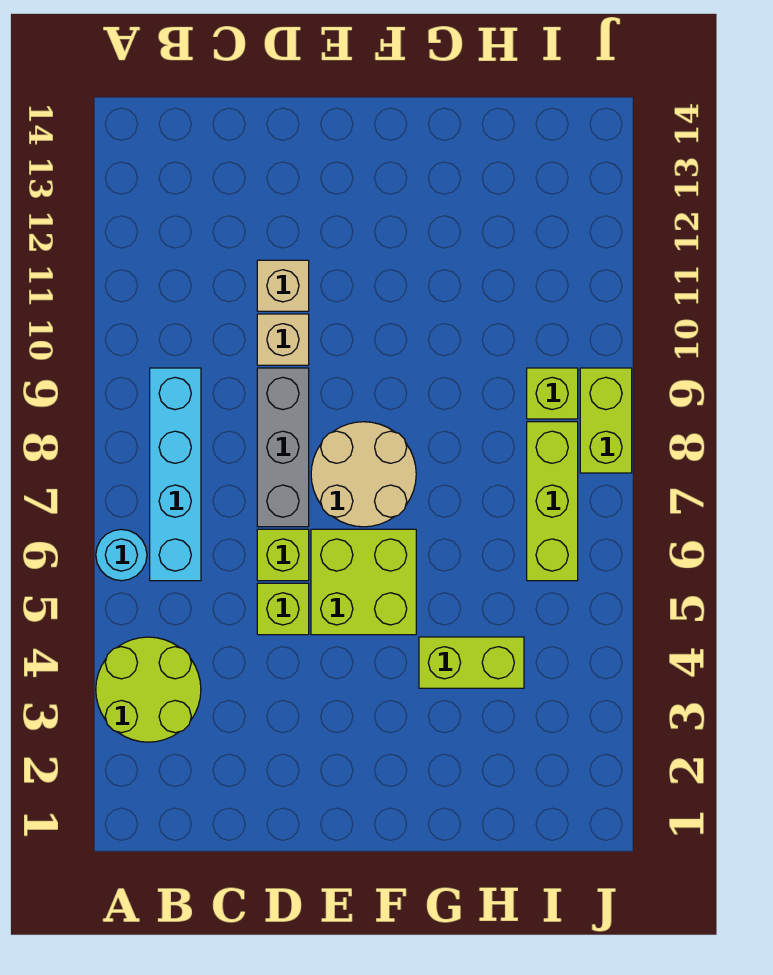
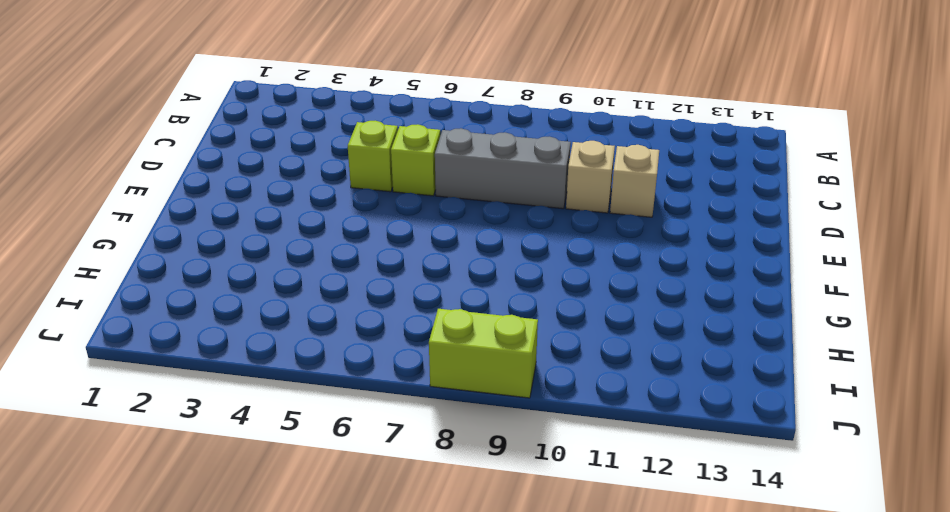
none -> lime 2x2 round brick [96,637,201,742]
none -> cyan 1x1 round brick [96,529,147,581]
none -> cyan 1x4 brick [150,368,201,581]

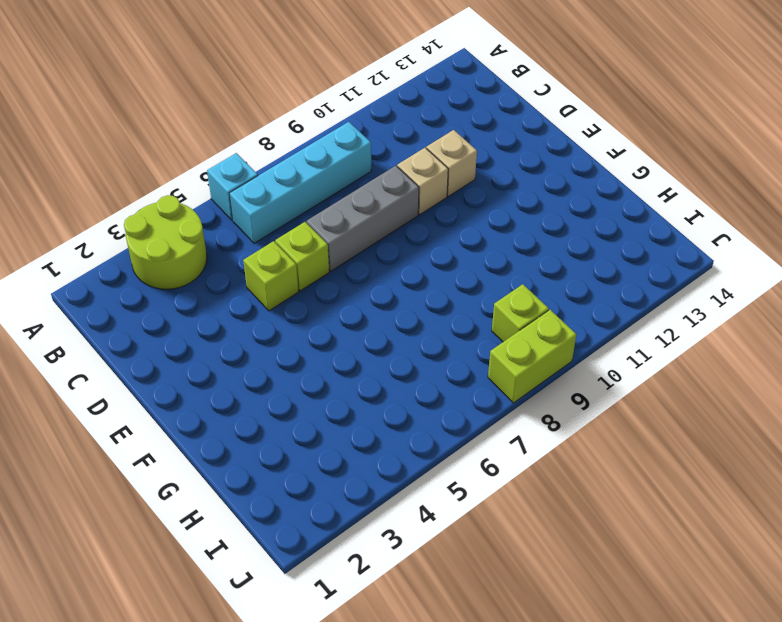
cyan 1x1 brick [207,153,258,220] -> cyan 1x1 round brick [96,529,147,581]
none -> lime 2x2 brick [311,529,416,635]
none -> tan 2x2 round brick [311,422,416,527]
none -> lime 1x2 brick [419,637,524,688]

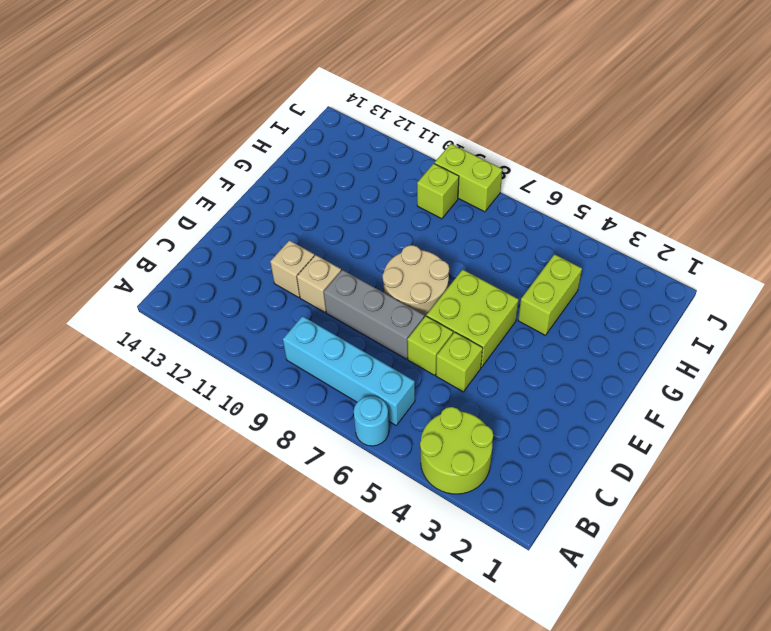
none -> lime 1x3 brick [527,422,578,581]

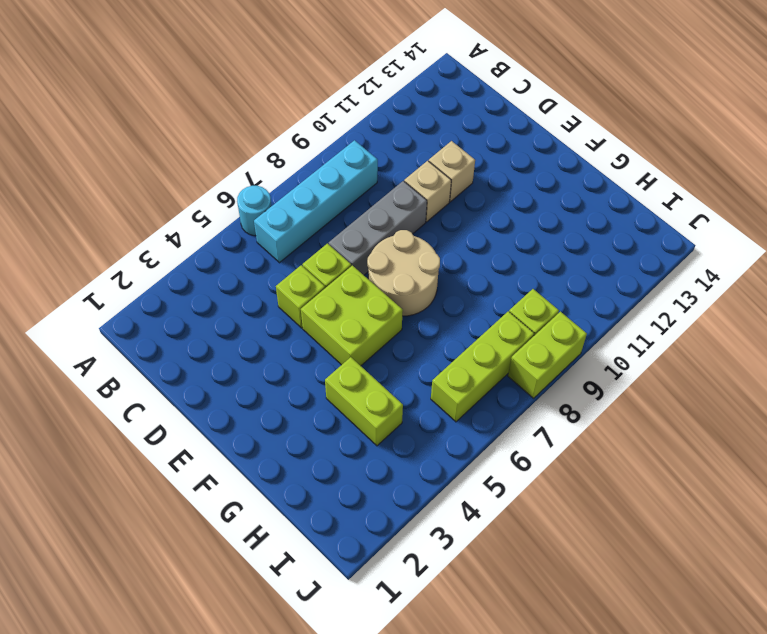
none -> lime 2x2 round brick [96,637,201,742]

